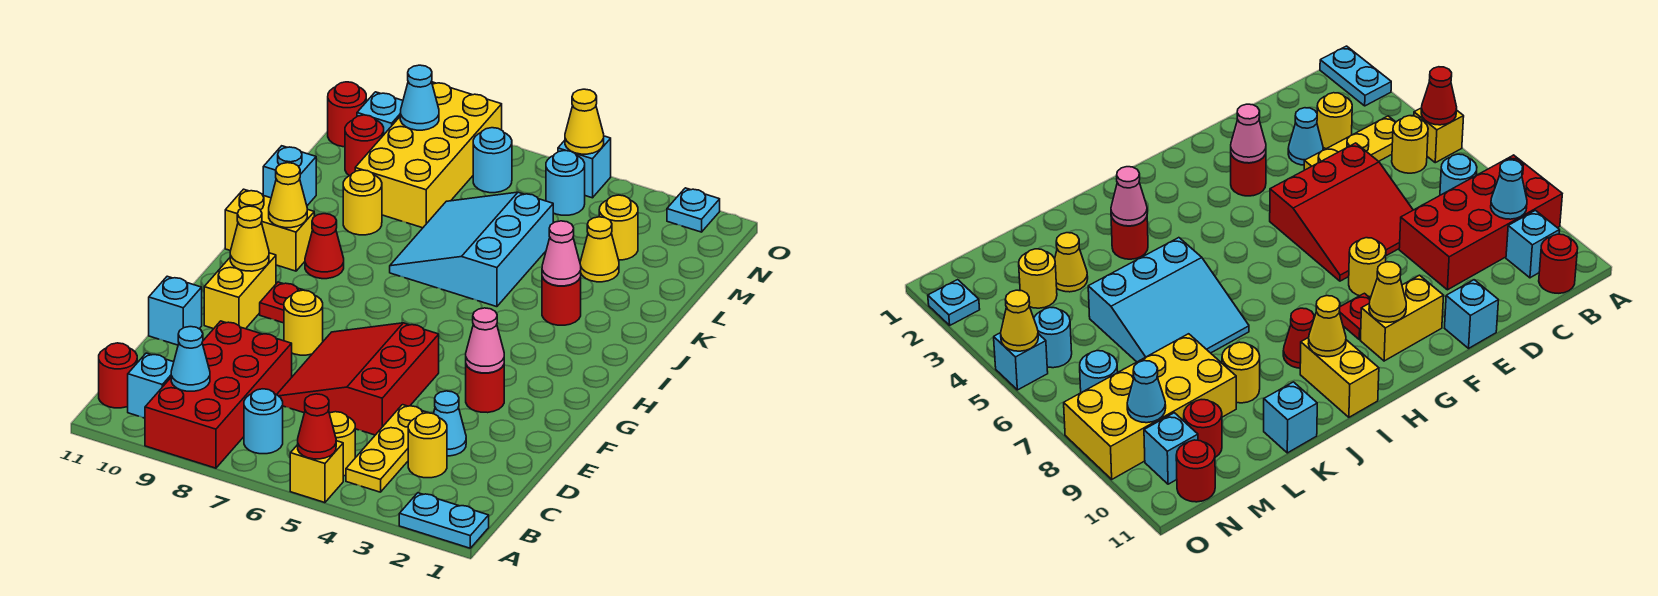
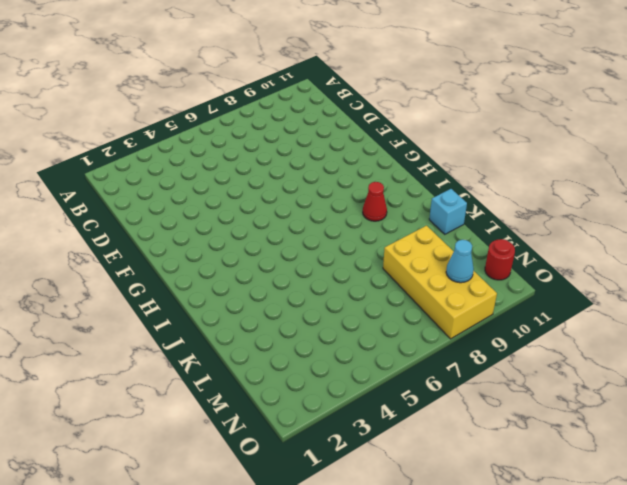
none -> cyan 1x2 plate [399,493,489,548]
none -> yellow 1x1 brick [290,441,343,503]
none -> red 2x4 brick [145,321,292,468]
none -> yellow 1x3 plate [346,405,428,492]

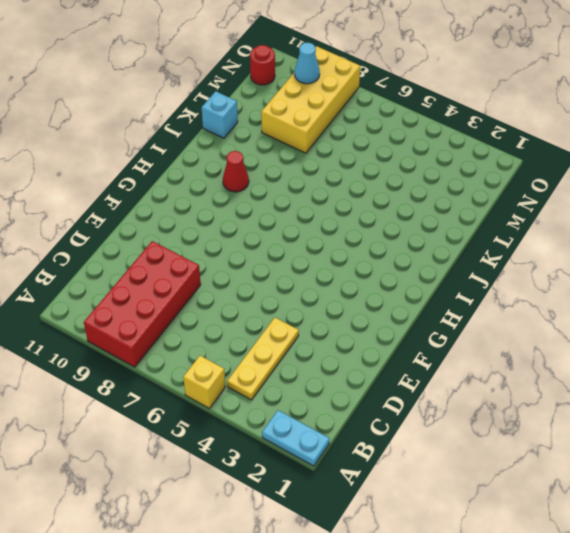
none -> yellow 1x1 round brick [329,412,355,476]
none -> cyan 1x1 round brick [244,389,283,454]
none -> cyan 1x1 brick [128,353,174,418]
none -> red 1x1 round brick [99,343,137,408]

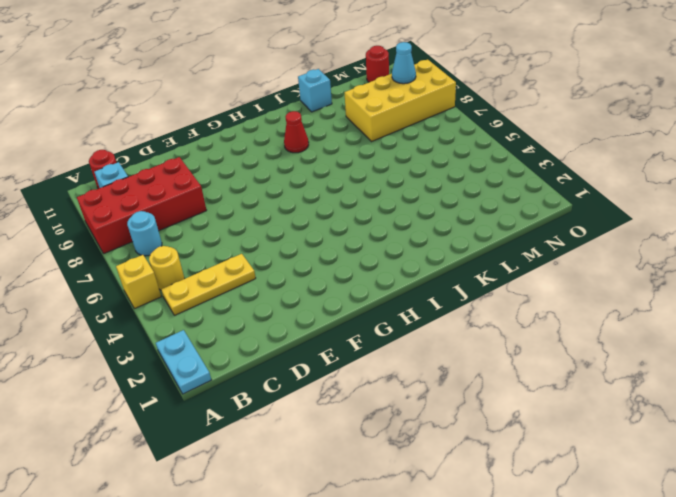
none -> yellow 1x1 round brick [408,413,447,478]
none -> cyan 1x1 cone [433,391,466,456]
none -> red 3x3 slope [277,323,439,435]
none -> cyan 1x1 brick [149,276,202,345]

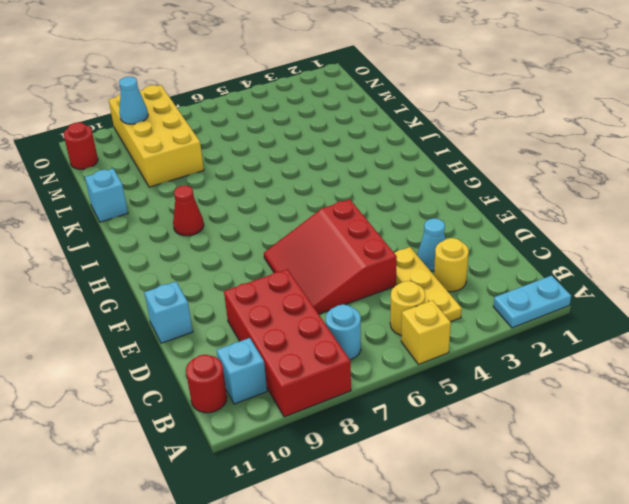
none -> red 1x1 round brick [466,365,504,413]
none -> yellow 1x1 round brick [284,290,323,355]
none -> yellow 1x2 brick [204,253,276,329]
none -> red 1x1 plate [260,282,302,323]

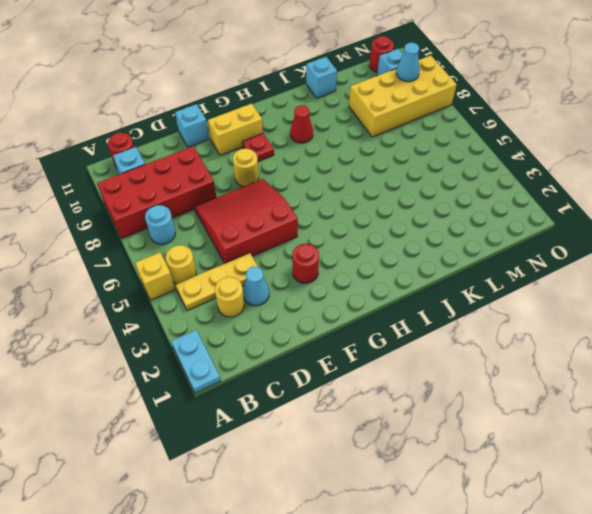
none -> yellow 1x2 brick [225,189,314,271]
none -> red 1x1 round brick [542,277,581,325]
none -> cyan 3x3 slope [390,192,553,307]
none -> yellow 1x1 round brick [343,170,382,235]

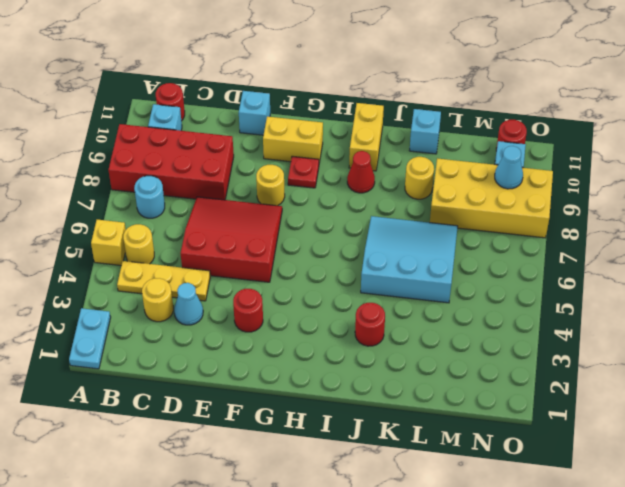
none -> yellow 1x1 cone [580,217,619,282]
none -> yellow 1x1 round brick [599,195,638,260]
none -> red 1x1 round brick [345,115,384,176]
none -> cyan 1x1 round brick [546,151,585,215]

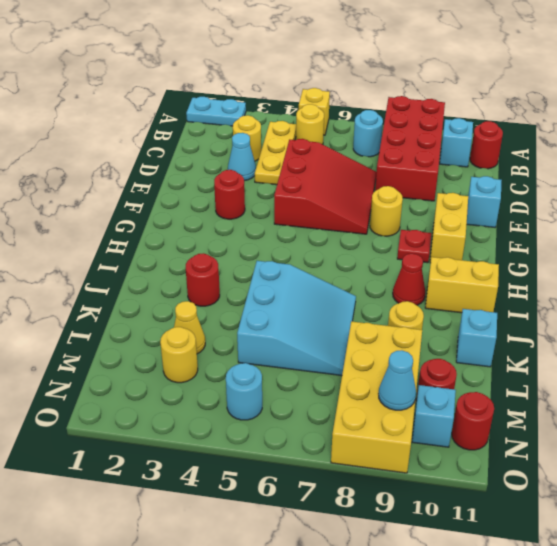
none -> cyan 1x1 round brick [473,128,512,193]
none -> cyan 1x1 plate [667,188,720,232]
none -> cyan 1x1 brick [558,136,611,198]
none -> red 1x1 cone [298,394,336,459]

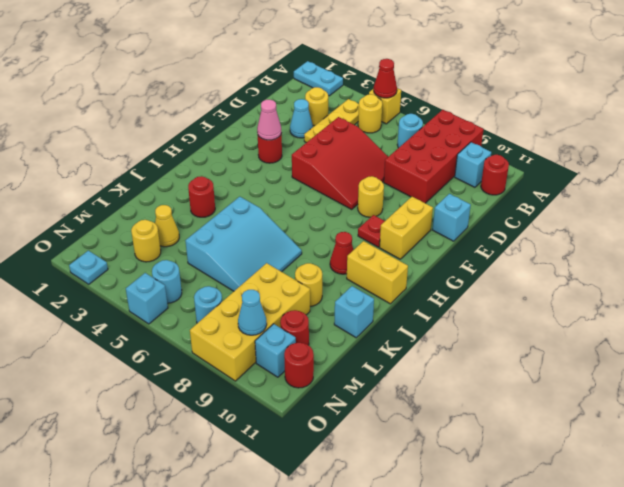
none -> cyan 1x1 cone [171,327,210,391]
none -> yellow 1x1 cone [230,206,269,271]
none -> yellow 1x1 cone [269,163,307,228]
none -> pink 1x1 cone [542,221,581,286]

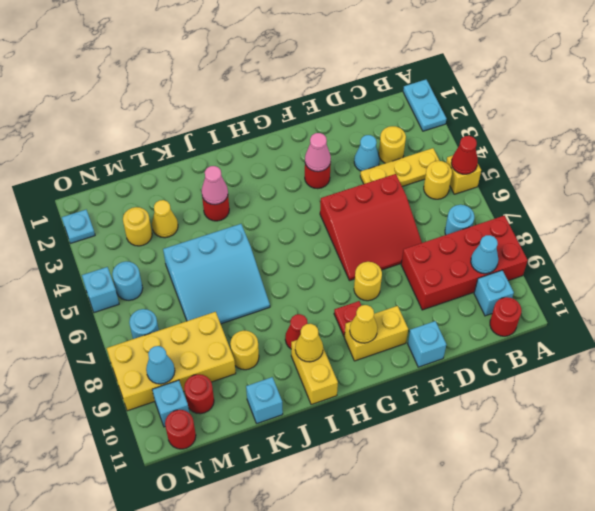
none -> yellow 1x1 cone [565,89,604,154]

